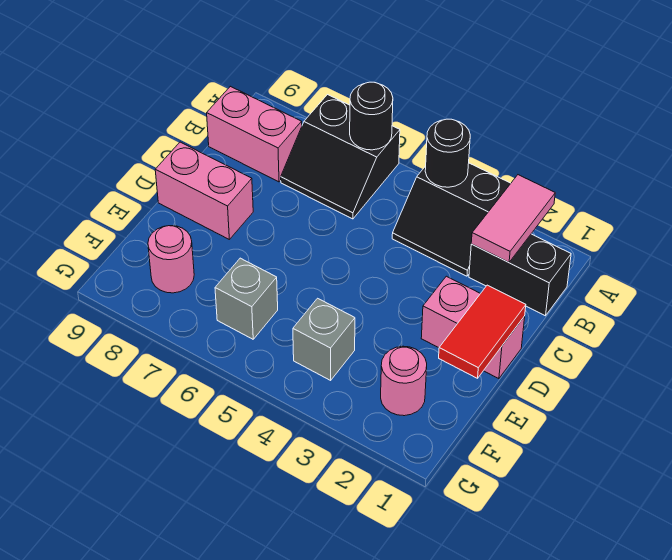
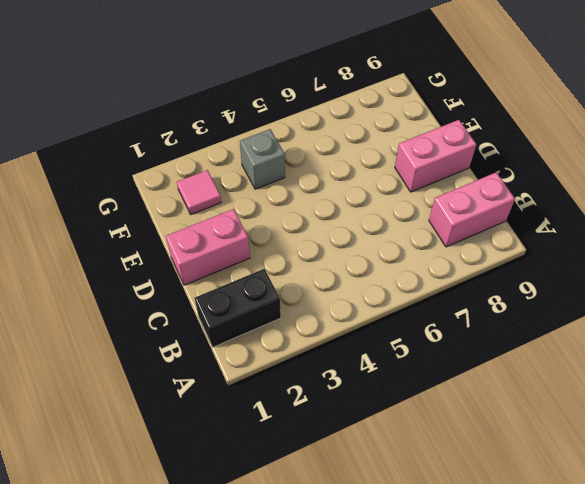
pink 1x1 tile [177,170,221,214] -> pink 1x1 round brick [381,346,427,416]
none -> black 2x2 slope [392,163,511,276]
none -> black 2x2 slope [281,95,400,219]
none -> grey 1x1 brick [215,258,278,339]

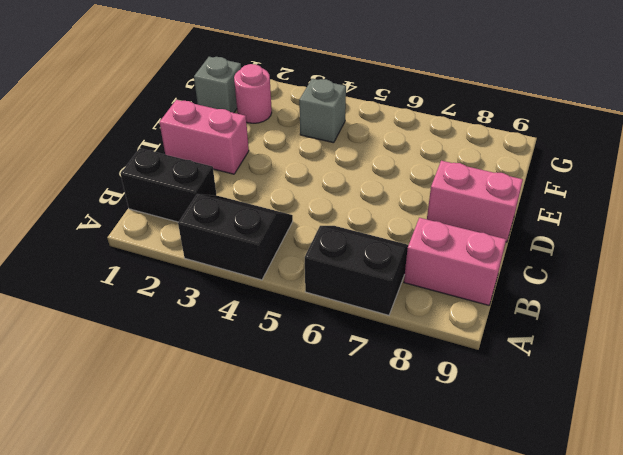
grey 1x1 brick [194,57,241,113] -> grey 1x1 brick moved to [215,258,278,339]
none -> pink 1x1 round brick [148,226,194,293]
none -> pink 1x2 tile [471,175,555,262]
none -> black 1x1 round brick [425,119,470,187]

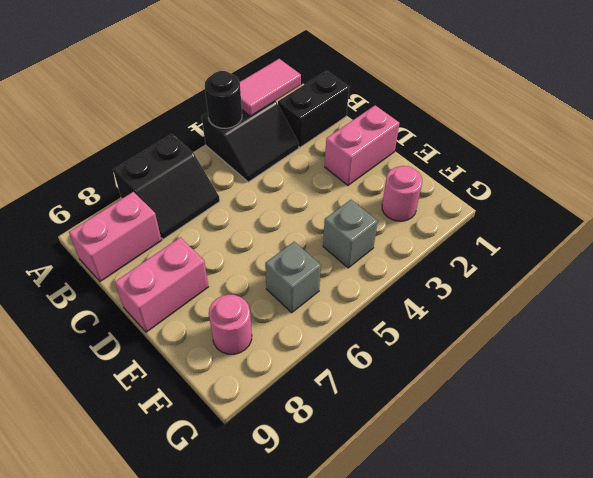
pink 1x2 tile [240,59,301,116] -> pink 1x2 tile turned to [471,175,555,262]
none -> black 1x1 round brick [350,82,393,150]
none -> red 1x2 tile [439,285,526,378]

